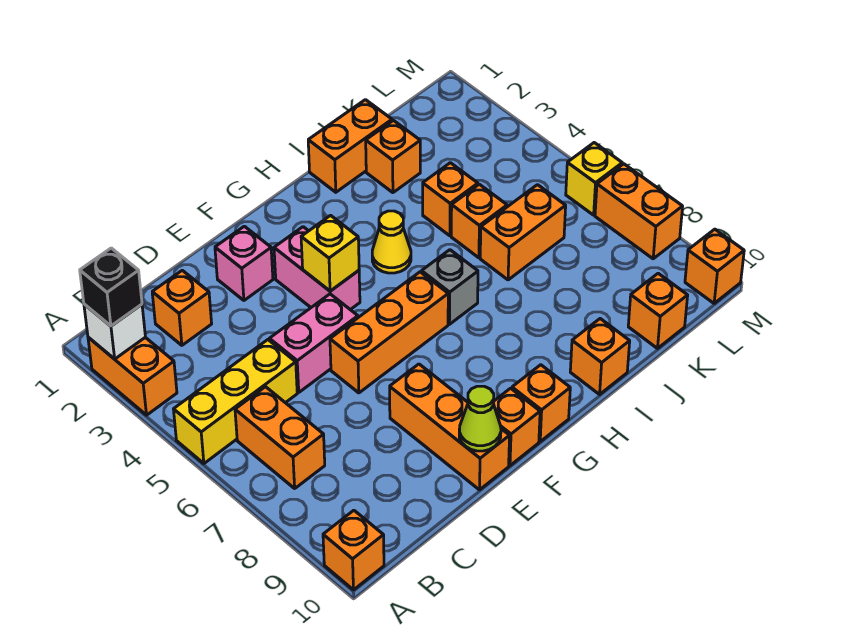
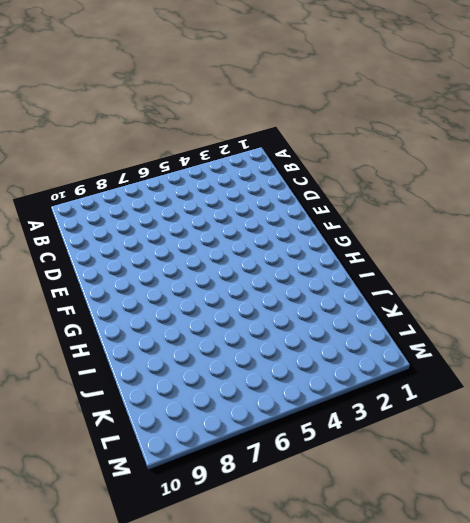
none -> orange 1x2 brick [88,337,177,415]
none -> yellow 1x3 brick [174,340,297,463]
none -> orange 1x1 brick [323,510,384,590]

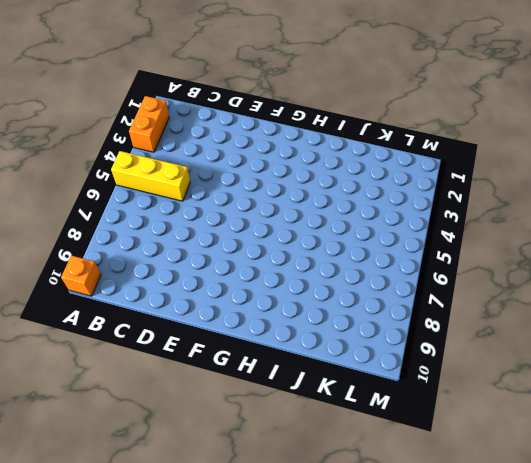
none -> orange 1x2 brick [235,387,325,488]
none -> orange 1x1 brick [152,270,212,345]
none -> pink 1x2 brick [269,294,358,392]

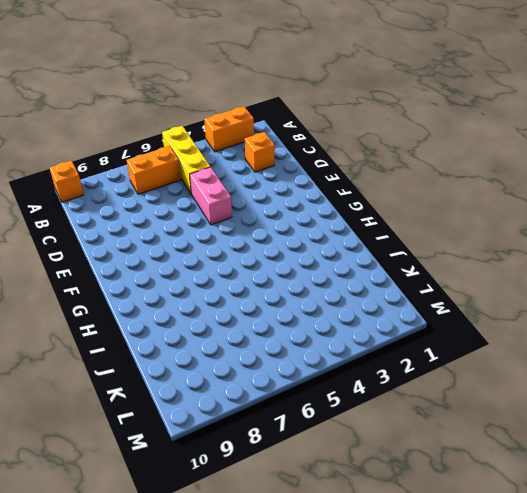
none -> pink 1x1 brick [215,226,273,300]
none -> orange 1x3 brick [330,272,448,393]
none -> orange 1x3 brick [390,364,510,490]

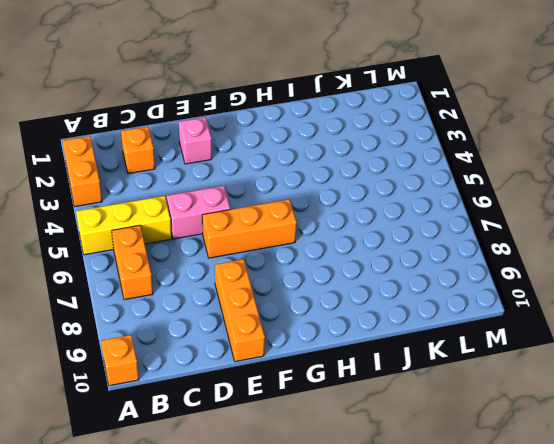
none -> pink 1x2 brick [274,227,360,310]
none -> orange 1x1 brick [494,388,540,465]
none -> orange 1x1 brick [512,365,570,441]

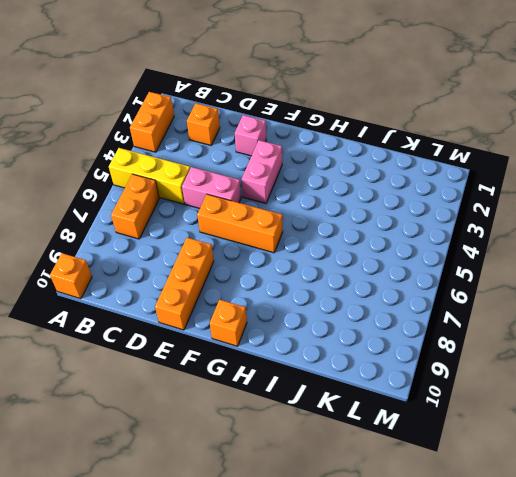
none -> orange 1x1 brick [494,388,540,465]
none -> yellow 1x1 cone [372,211,411,273]
none -> grey 1x1 brick [422,250,478,324]

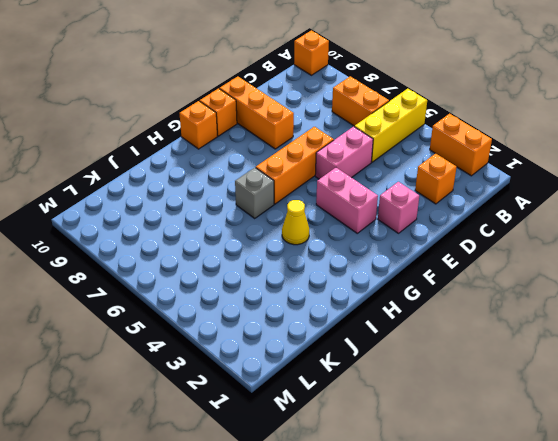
none -> orange 1x2 brick [308,100,392,192]
none -> orange 1x1 brick [570,319,630,394]
none -> orange 1x1 brick [366,120,420,193]

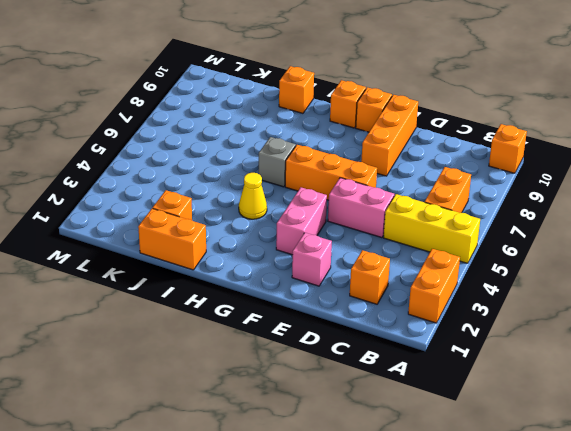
none -> orange 1x1 brick [423,163,478,236]
none -> orange 1x1 brick [451,184,507,258]
none -> orange 1x2 brick [480,185,566,280]

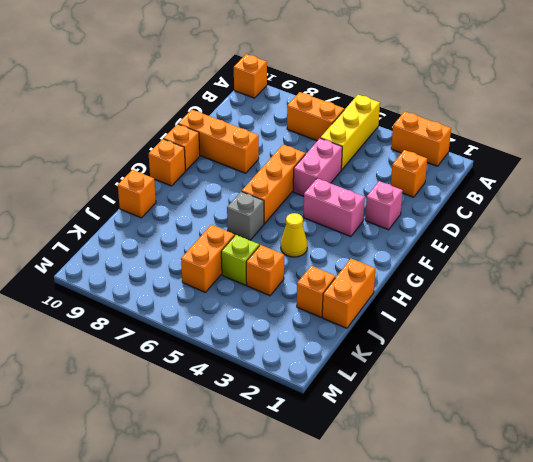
lime 1x1 brick [221,235,259,285] -> orange 1x1 brick [451,184,507,258]
none -> orange 1x1 brick [628,273,688,348]
none -> yellow 1x1 brick [566,143,622,215]
none -> orange 1x2 brick [595,164,683,259]

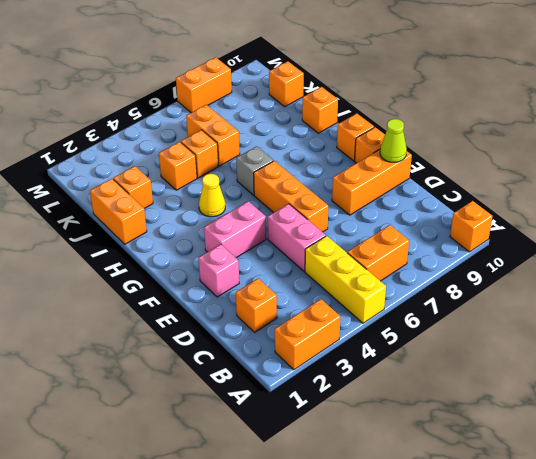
none -> yellow 1x1 brick [566,143,622,215]
none -> orange 1x1 brick [685,229,744,303]
none -> white 1x1 brick [84,304,145,359]

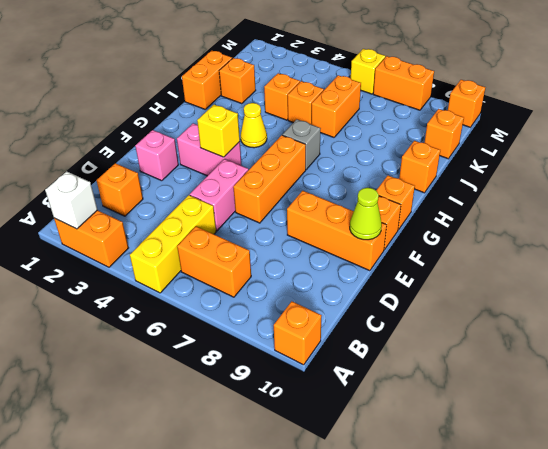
none -> black 1x1 brick [80,248,142,326]

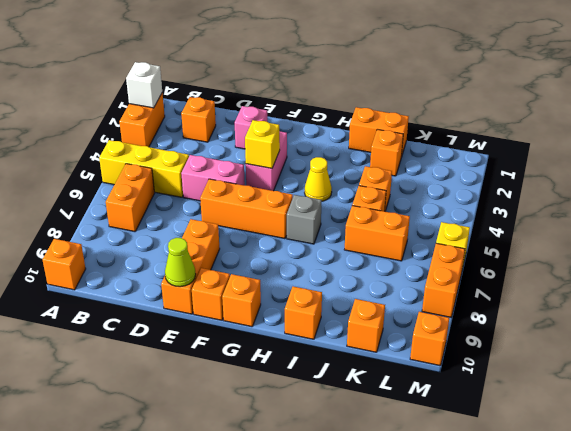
none -> black 1x1 brick [80,248,142,326]

